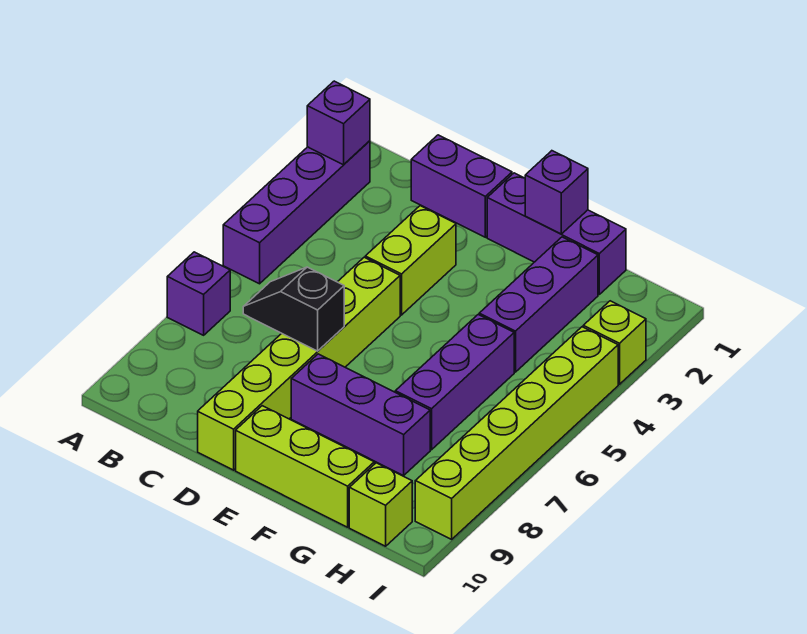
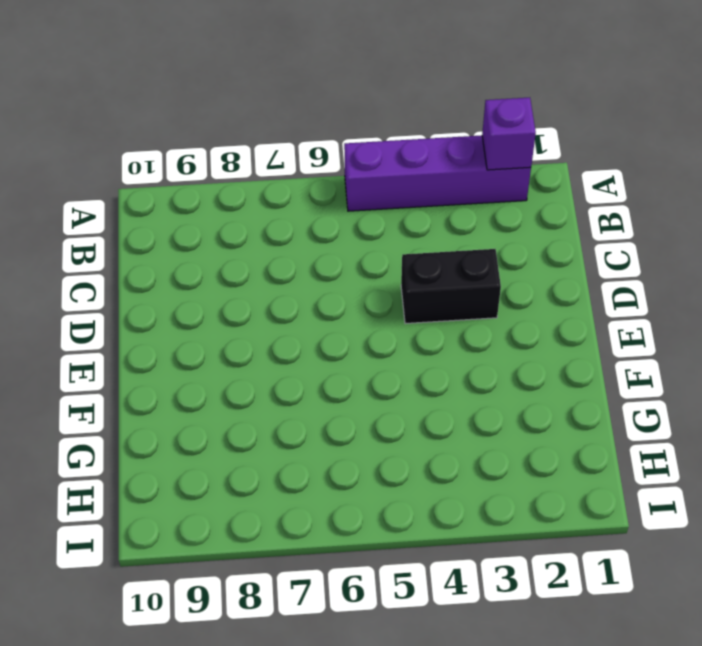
black 1x2 brick [401,249,501,324] -> lime 1x2 brick [365,206,456,315]
none -> purple 1x1 brick [167,252,230,335]
none -> purple 1x2 brick [411,135,512,237]
none -> lime 1x6 brick [198,257,400,470]

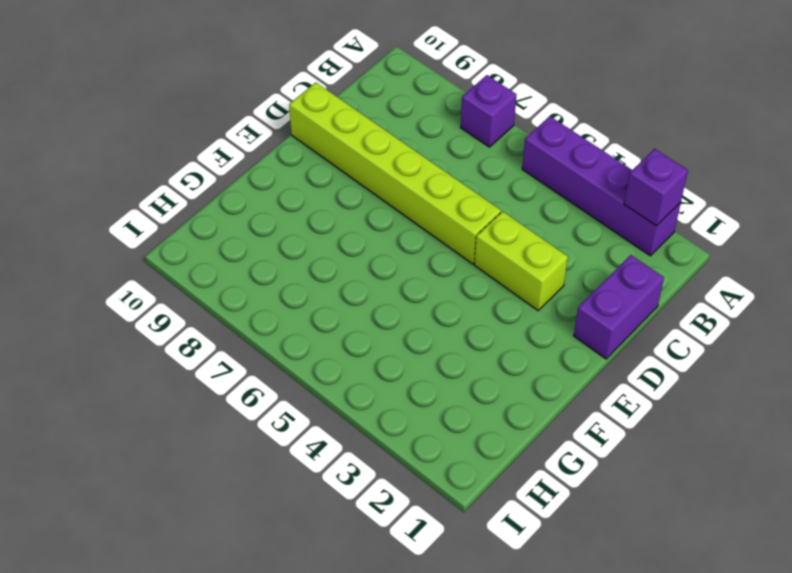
none -> purple 1x3 brick [487,173,626,294]
none -> purple 1x3 brick [291,354,430,476]
none -> lime 1x3 brick [236,406,374,527]

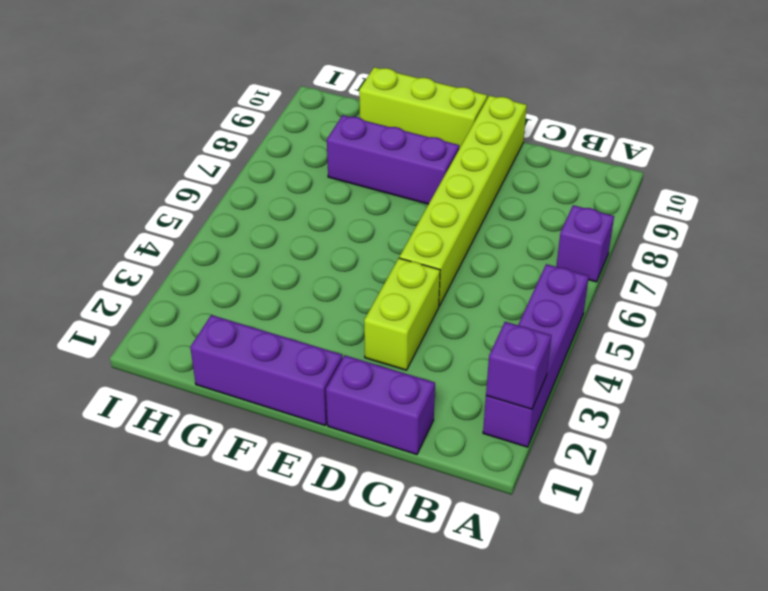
none -> purple 1x3 brick [479,237,598,372]
none -> purple 1x3 brick [395,315,514,450]
none -> lime 1x1 brick [349,463,412,546]

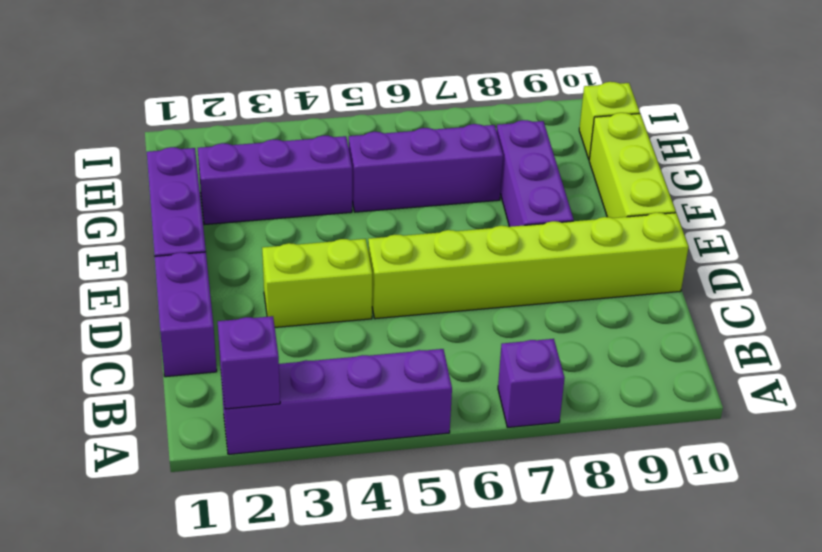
none -> lime 1x1 brick [583,301,646,384]
none -> lime 1x6 brick [415,327,618,539]
none -> black 1x2 slope [243,267,344,351]

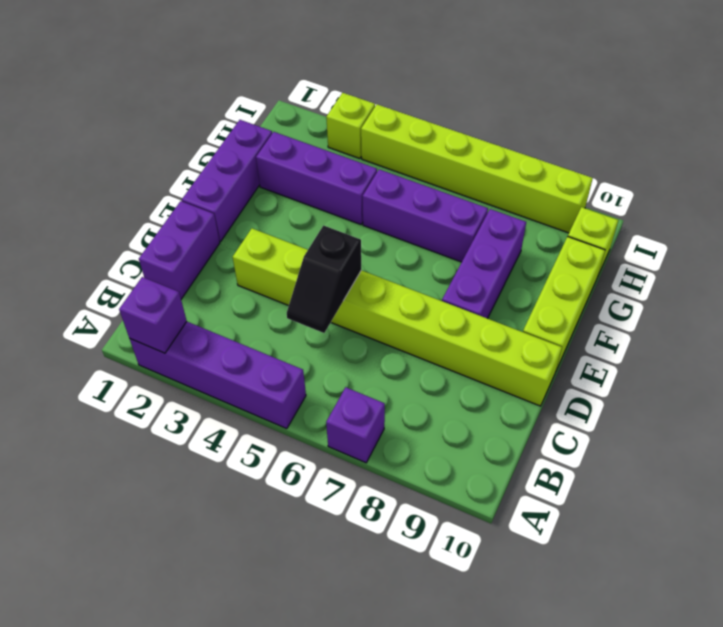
black 1x2 slope [287,226,361,333] -> black 1x2 slope moved to [243,267,344,351]
none -> purple 1x1 brick [525,151,588,234]

